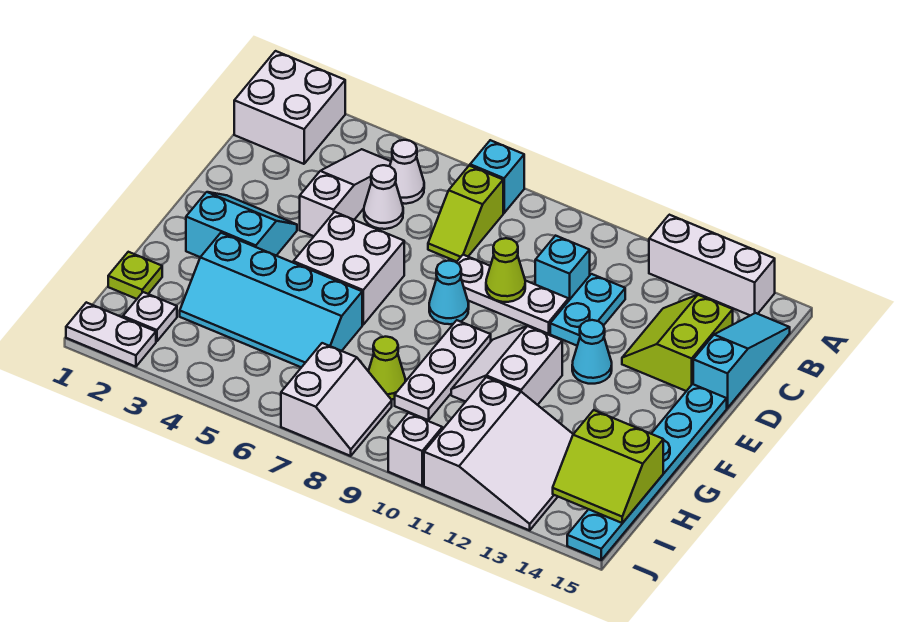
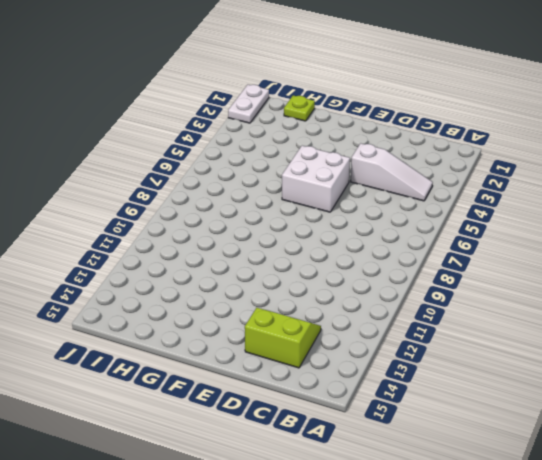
none -> white 2x2 brick [234,51,345,164]
none -> cyan 1x1 brick [470,140,524,213]
none -> white 1x3 brick [649,215,775,316]

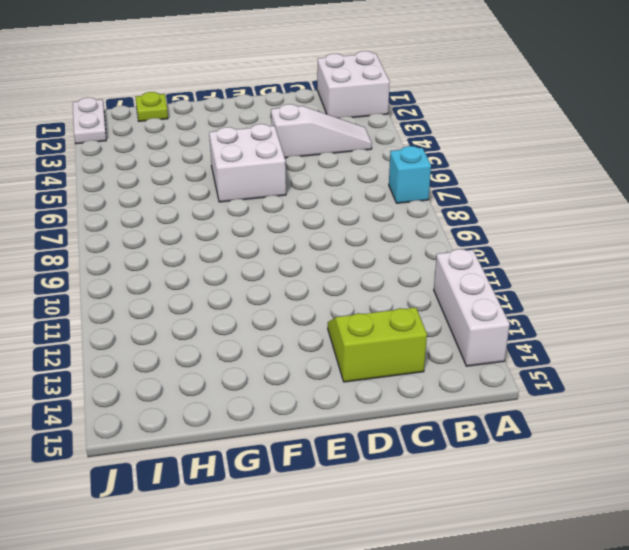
none -> white 1x1 cone [390,140,424,204]
none -> lime 1x2 slope [428,166,503,262]
none -> cyan 1x3 slope [693,313,790,408]

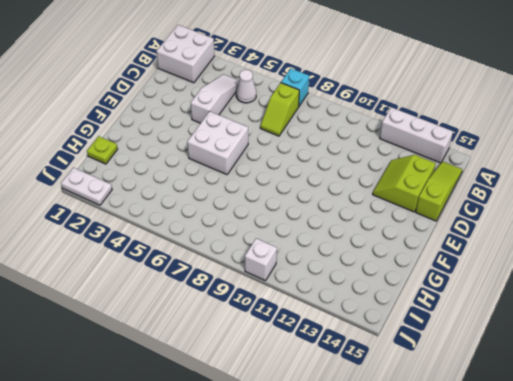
lime 1x3 slope [416,161,463,221] -> cyan 1x3 slope [693,313,790,408]
none -> white 1x1 cone [364,165,403,229]
none -> cyan 1x1 brick [535,236,590,300]
none -> cyan 1x2 plate [550,274,625,346]

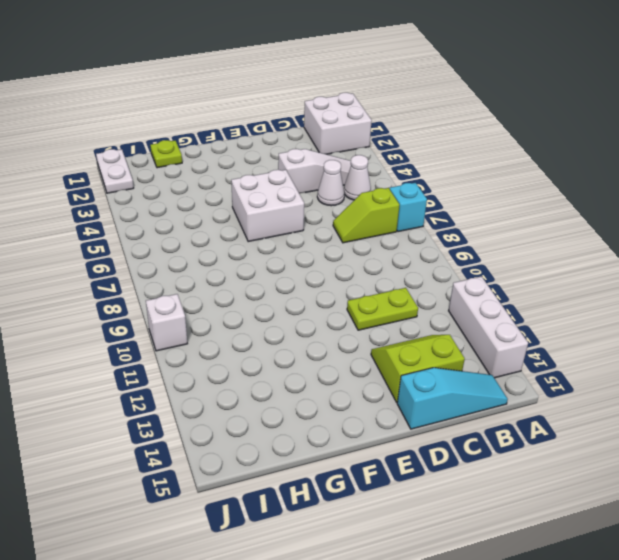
lime 1x2 plate [347,288,418,330] -> cyan 1x2 plate [550,274,625,346]
none -> cyan 1x1 brick [535,236,590,300]
none -> white 1x3 plate [456,255,569,334]
none -> cyan 2x2 slope [186,192,297,257]

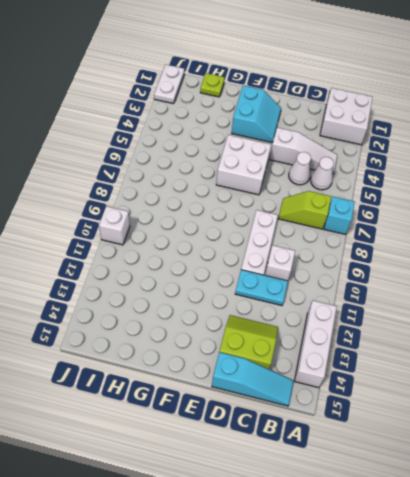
white 1x1 brick [265,245,295,281] -> cyan 1x1 brick [535,236,590,300]
none -> cyan 1x1 cone [429,261,469,324]
none -> cyan 1x1 cone [572,320,612,384]
none -> cyan 1x6 plate [567,384,727,560]

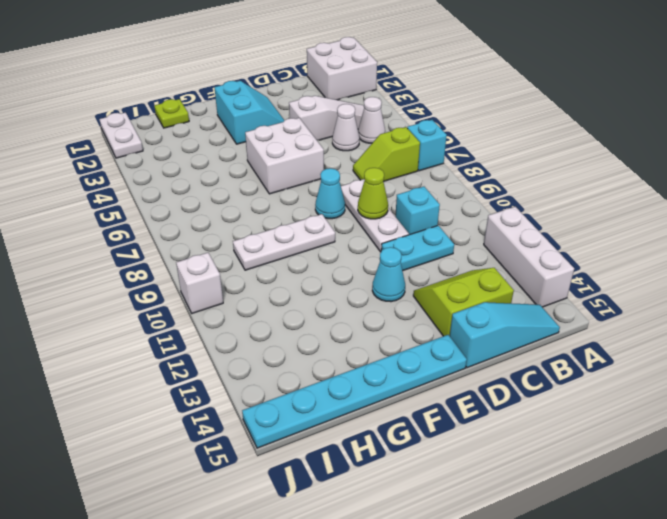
none -> white 2x2 slope [451,326,562,405]
none -> cyan 2x4 slope [180,233,362,367]
none -> lime 1x1 cone [368,337,405,400]

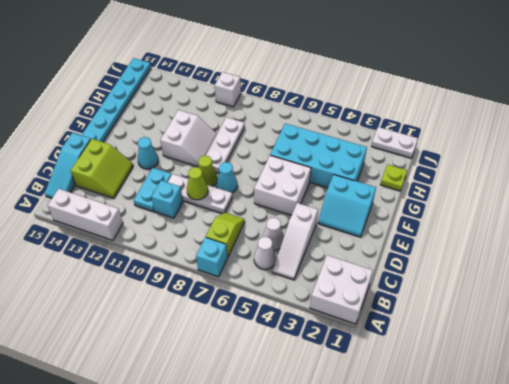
lime 1x1 cone [198,156,217,186] -> lime 1x1 cone moved to [368,337,405,400]
cyan 2x4 brick [270,123,367,188] -> cyan 2x4 slope [180,233,362,367]
none -> white 3x3 slope [424,377,573,530]
none -> white 1x1 plate [123,292,177,341]
none -> white 2x2 slope [281,343,392,456]

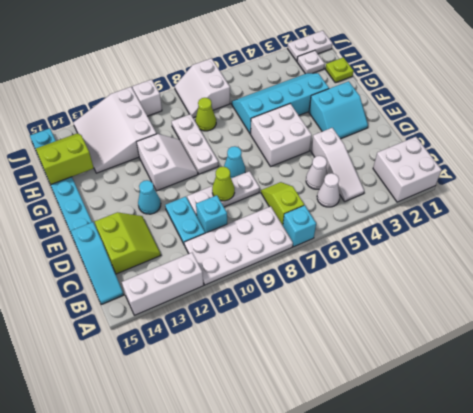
white 2x4 plate [184,206,293,285] -> none

